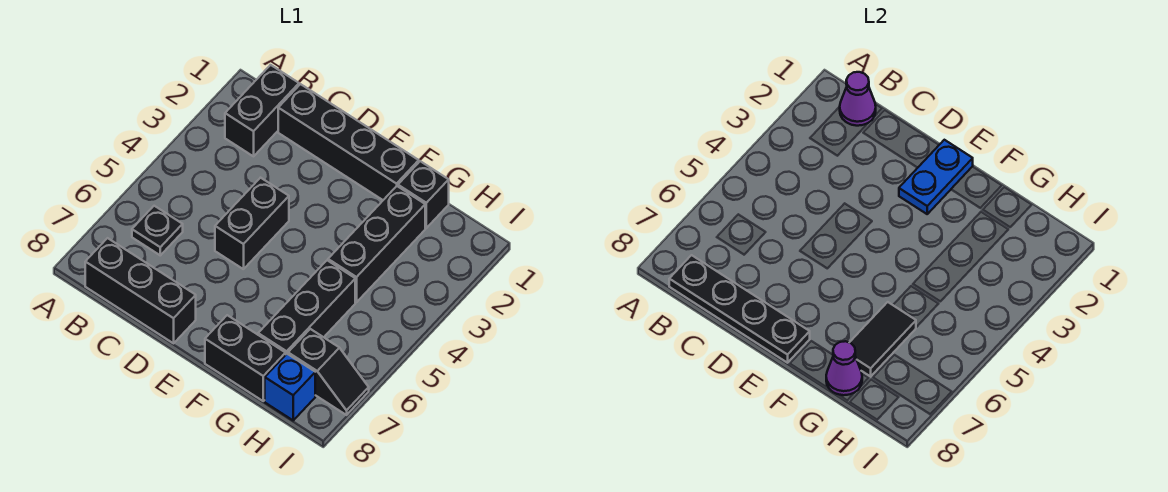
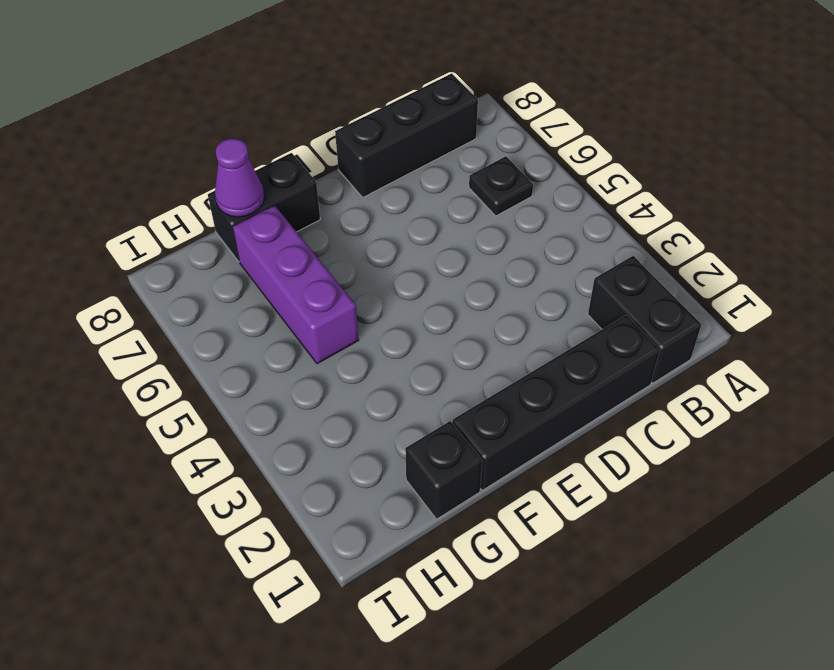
purple 1x3 brick [233,205,359,364] -> black 1x3 brick [258,260,355,354]
none -> black 1x2 brick [215,178,289,269]
none -> black 1x3 brick [328,186,425,302]
none -> black 1x2 slope [288,329,369,415]

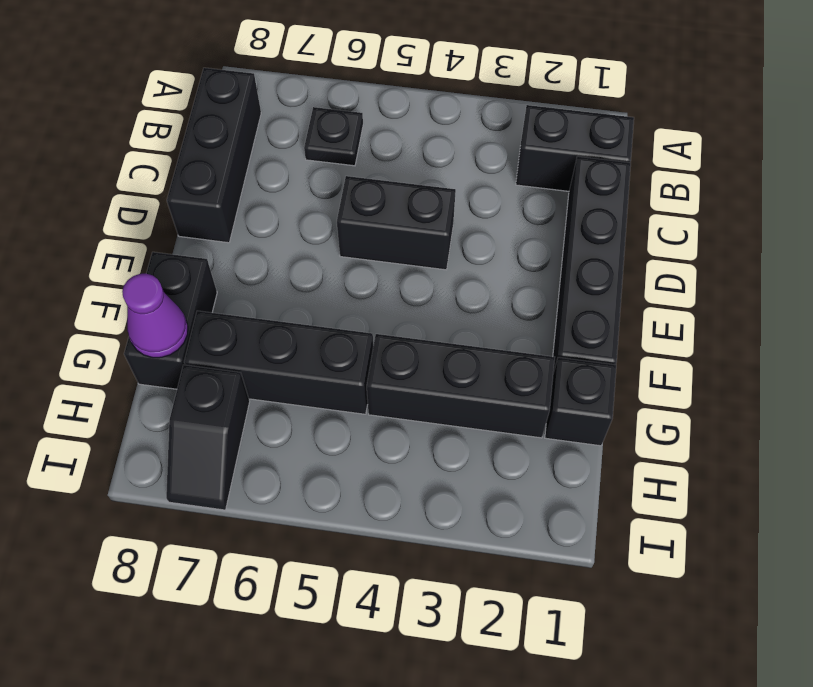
none -> blue 1x1 brick [265,354,315,420]
none -> purple 1x1 cone [840,72,876,126]
none -> black 1x4 plate [669,255,810,363]

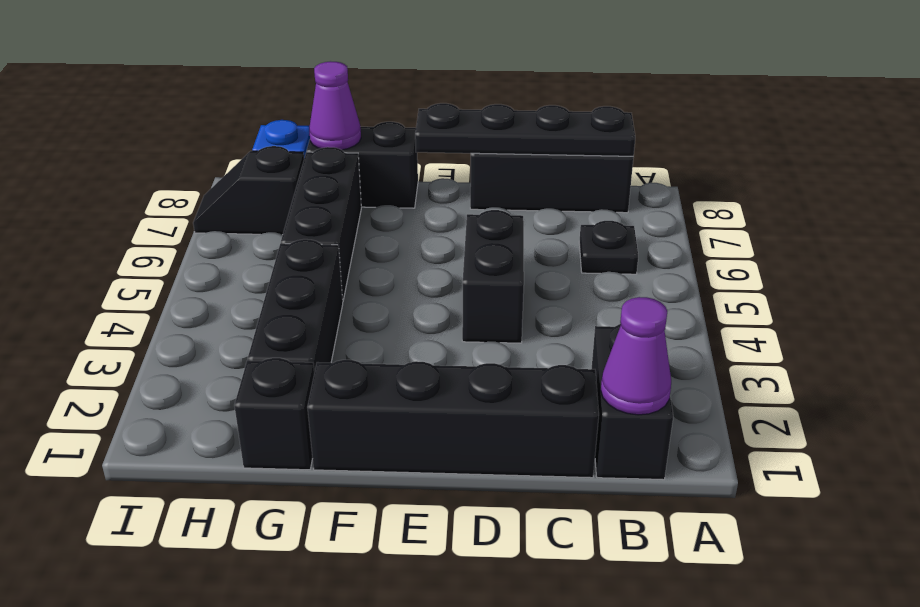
none -> blue 1x2 plate [899,140,973,214]
none -> black 1x2 tile [849,302,916,376]

